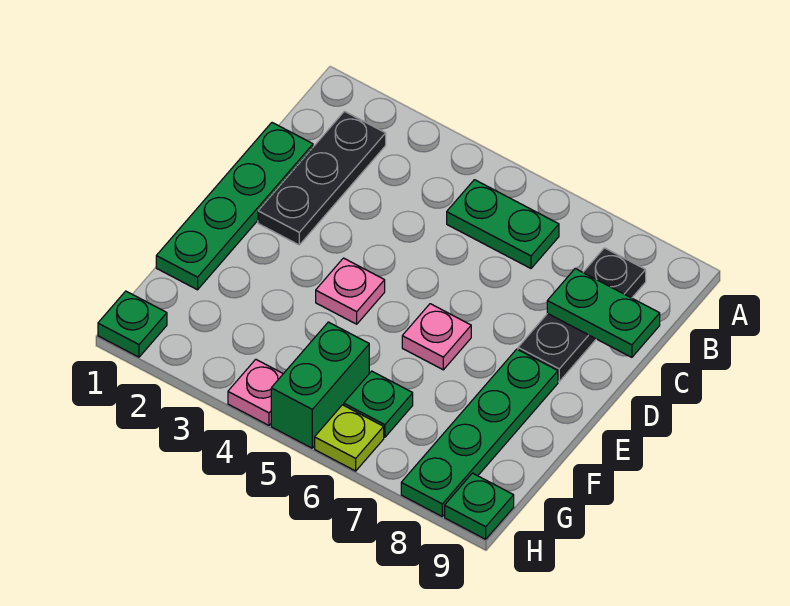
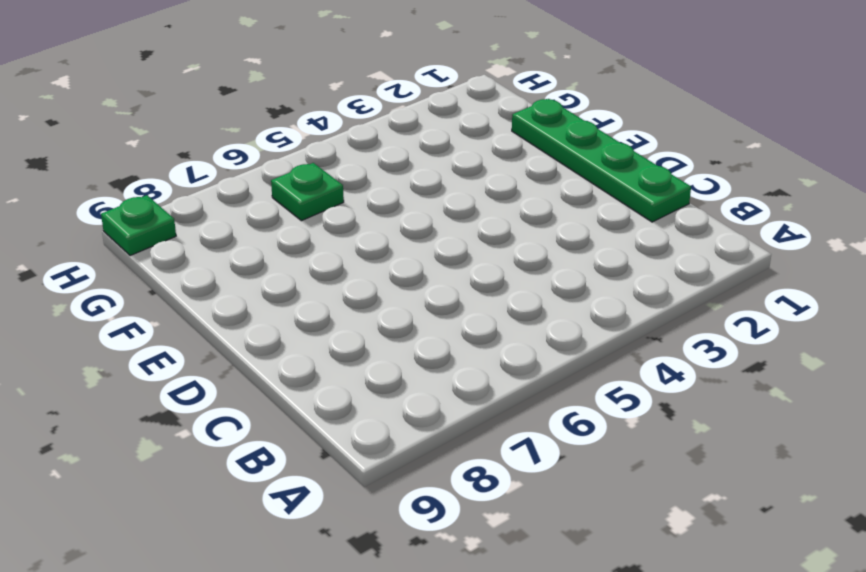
none -> black 1x3 plate [258,111,386,245]
none -> green 1x2 plate [447,180,559,268]
none -> black 1x3 plate [518,248,646,381]

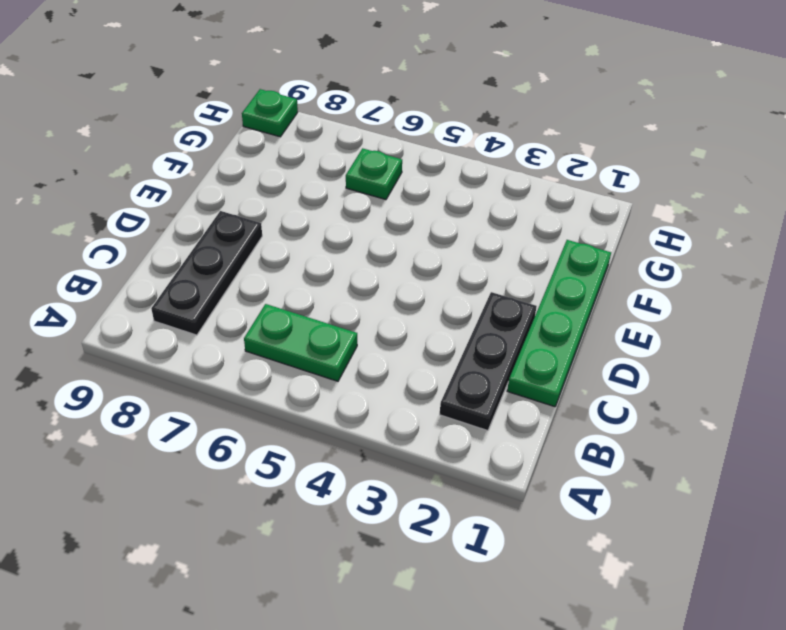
none -> pink 1x1 plate [316,258,385,324]
none -> pink 1x1 plate [402,304,471,370]
none -> green 1x4 plate [401,349,558,516]

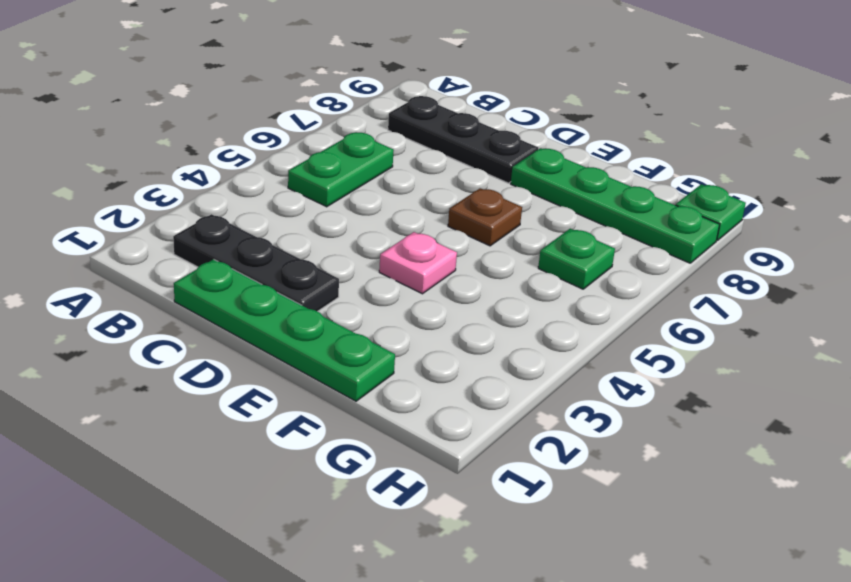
brown 1x1 plate [448,188,522,246] -> pink 1x1 plate [402,304,471,370]
none -> green 1x2 brick [271,322,369,448]
none -> green 1x1 plate [98,291,167,357]
none -> pink 1x1 plate [228,359,283,425]

